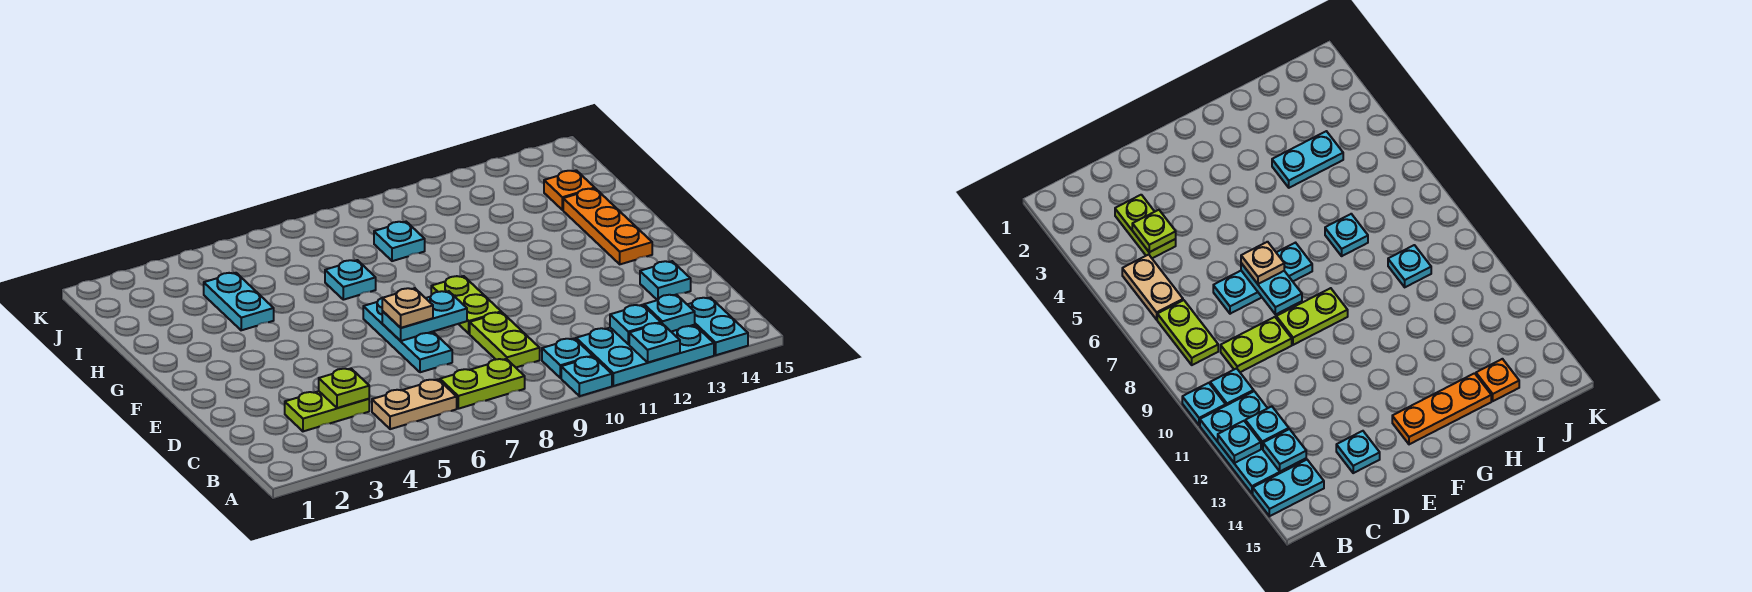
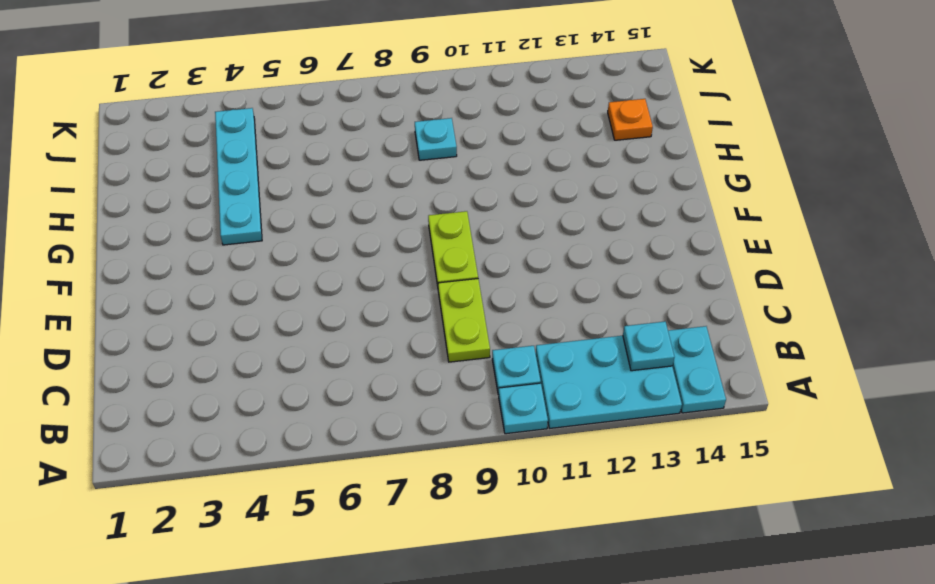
cyan 1x4 plate [215,108,262,245] -> cyan 1x2 plate [204,273,274,330]
none -> tan 1x2 plate [372,379,457,429]
none -> lime 1x2 plate [440,359,525,409]
none -> lime 1x2 plate [285,391,369,431]

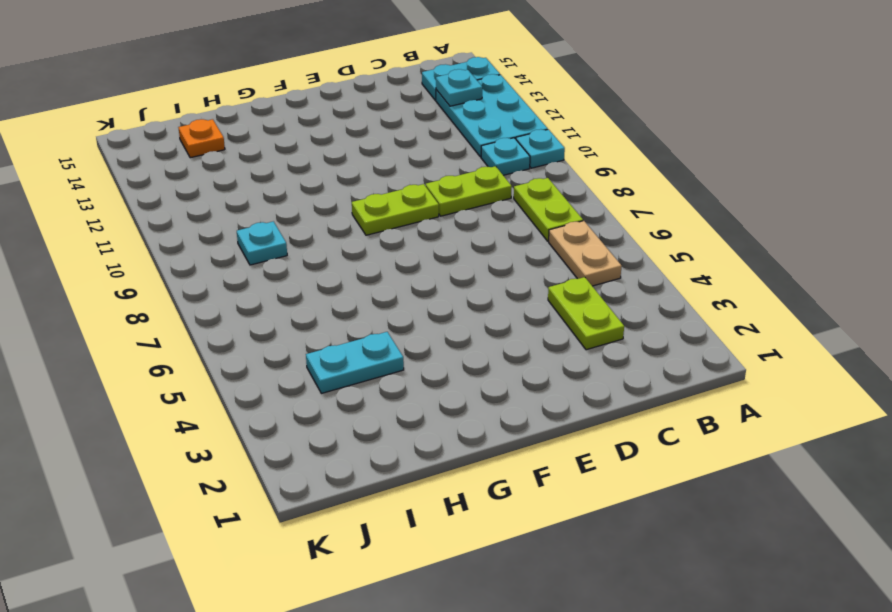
none -> cyan 1x3 plate [363,298,452,372]
none -> cyan 1x1 plate [640,261,691,300]
none -> orange 1x3 plate [563,189,652,264]

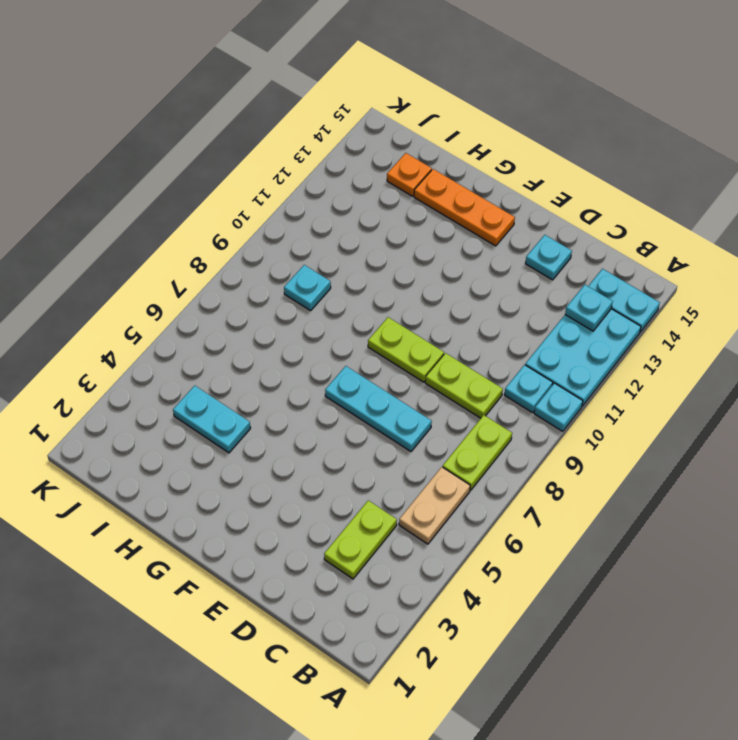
none -> cyan 1x1 plate [325,260,376,300]
none -> cyan 1x1 plate [629,323,680,362]
none -> cyan 1x1 plate [610,305,661,344]

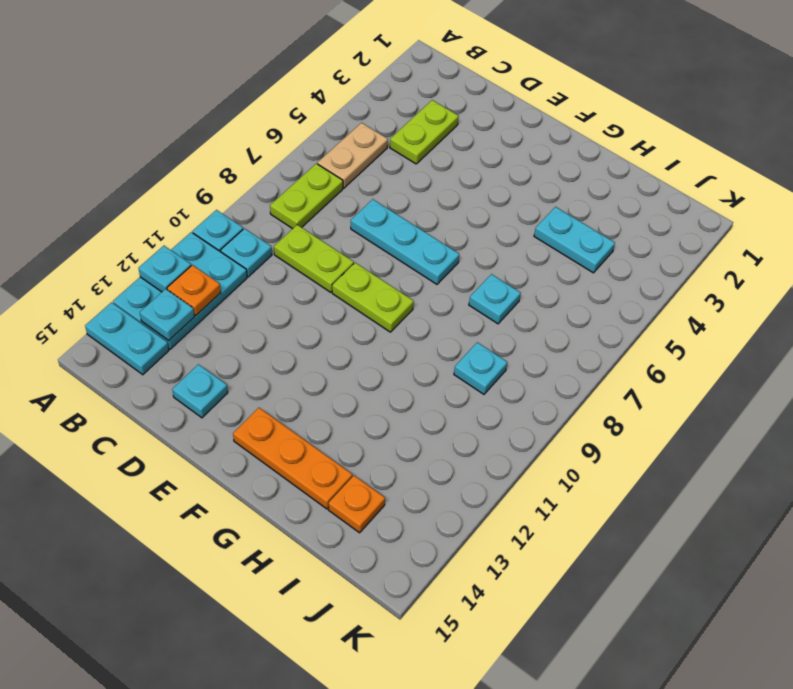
orange 1x1 plate [167,265,221,315] -> cyan 1x1 plate [610,305,661,344]
none -> lime 1x1 plate [319,369,369,408]
none -> cyan 1x2 plate [382,291,467,341]
none -> tan 1x1 plate [382,288,433,328]

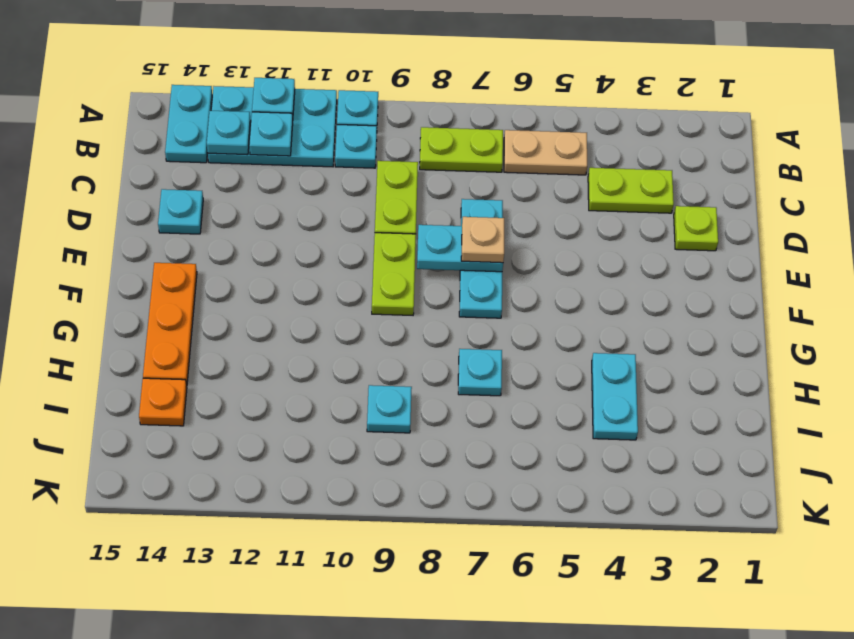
lime 1x1 plate [674,206,718,251] -> lime 1x1 plate moved to [319,369,369,408]

